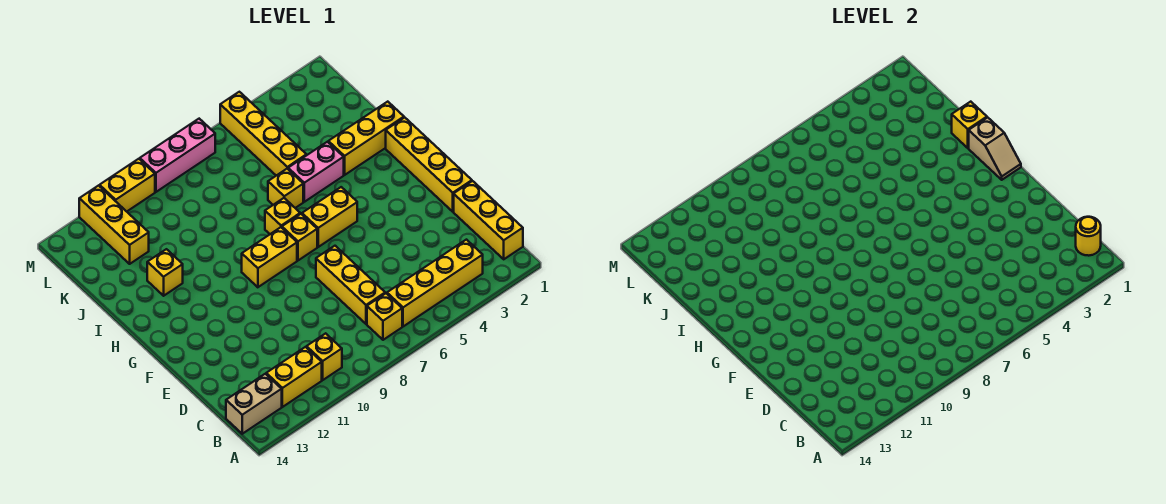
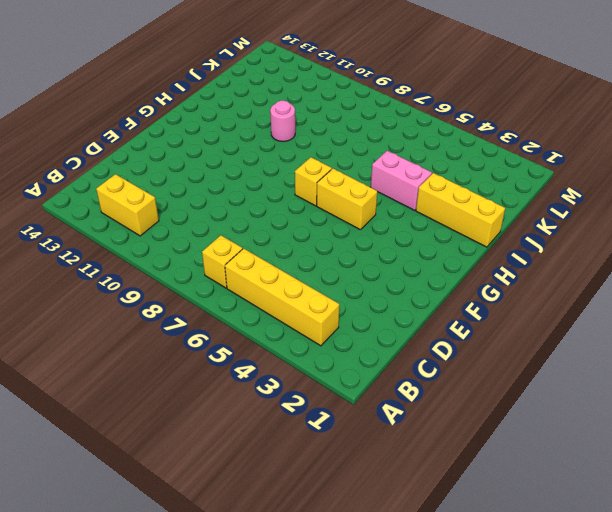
pink 1x1 round brick [270,101,295,142] -> none
none -> yellow 1x3 brick [454,181,523,259]
none -> yellow 1x1 brick [307,333,342,380]
none -> tan 1x2 brick [226,374,282,434]

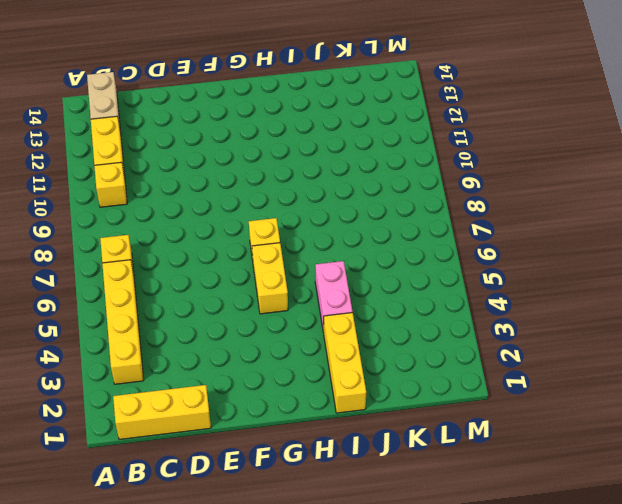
none -> yellow 1x3 brick [316,246,385,324]
none -> yellow 1x4 brick [386,117,472,212]
none -> yellow 1x2 brick [242,227,297,287]

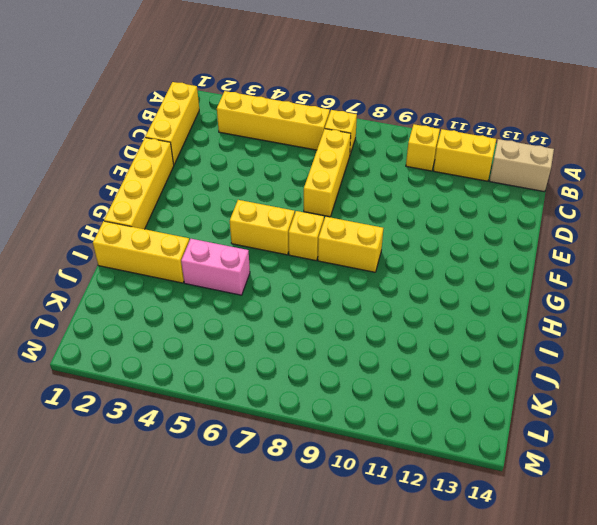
none -> yellow 1x1 brick [265,198,300,234]
none -> yellow 1x1 brick [268,169,303,208]
none -> yellow 1x1 brick [147,249,183,296]

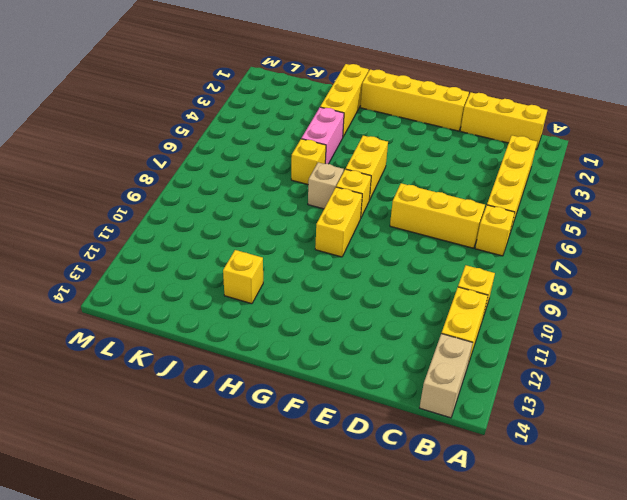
tan 1x1 brick [308,162,344,209] -> yellow 1x1 brick [265,198,300,234]
none -> yellow 1x4 brick [220,92,307,176]
none -> yellow 1x3 brick [79,186,149,264]
none -> pink 1x3 brick [140,119,215,192]

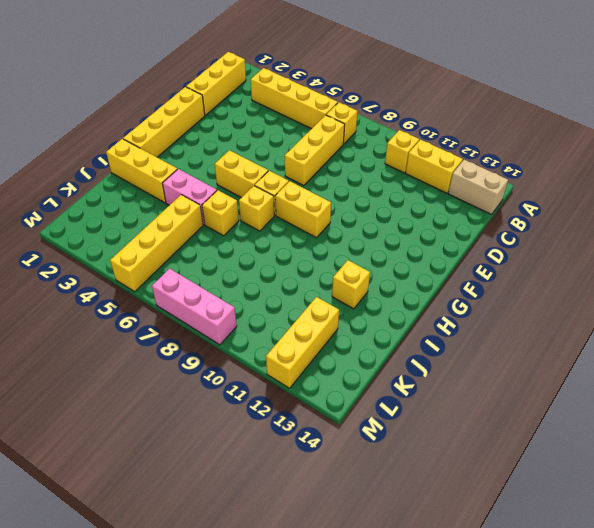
none -> yellow 1x2 brick [100,159,155,212]
none -> yellow 1x1 round brick [1076,217,1101,256]
none -> tan 1x2 slope [969,117,1021,180]

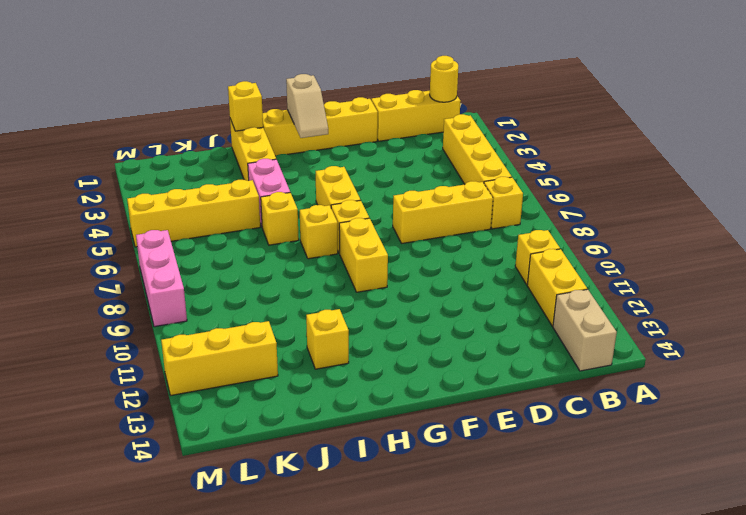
tan 1x2 slope [286,74,328,138] -> tan 1x2 slope turned to [969,117,1021,180]
none -> yellow 1x2 brick [100,159,155,212]

